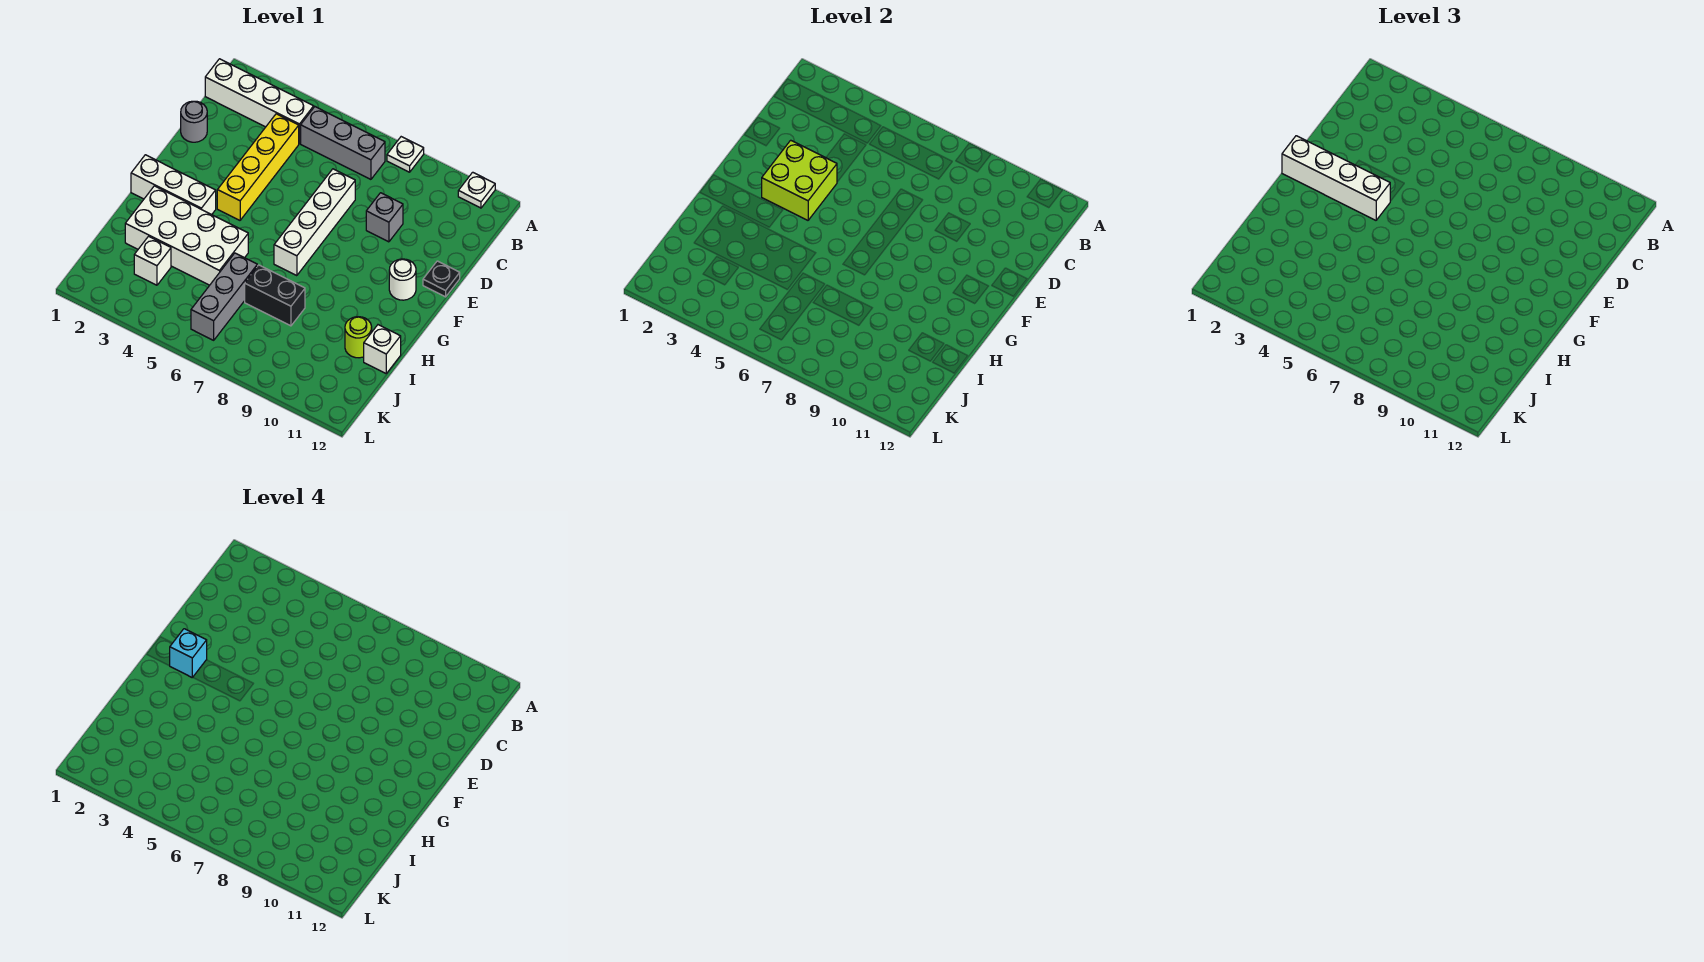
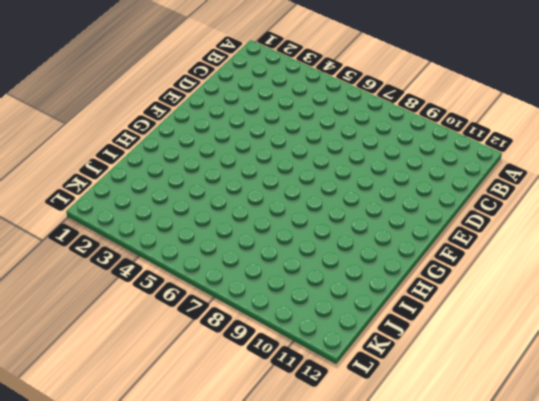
none -> white 1x1 plate [387,137,424,172]
none -> white 1x1 plate [458,172,495,208]
none -> white 1x4 brick [205,59,314,144]

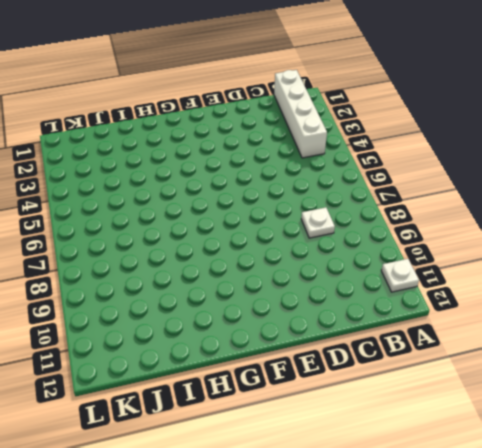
white 1x1 plate [301,207,335,238] -> white 1x1 plate moved to [387,137,424,172]
none -> grey 1x3 brick [301,107,385,179]
none -> yellow 1x4 brick [217,114,299,220]
none -> grey 1x1 round brick [181,101,207,142]

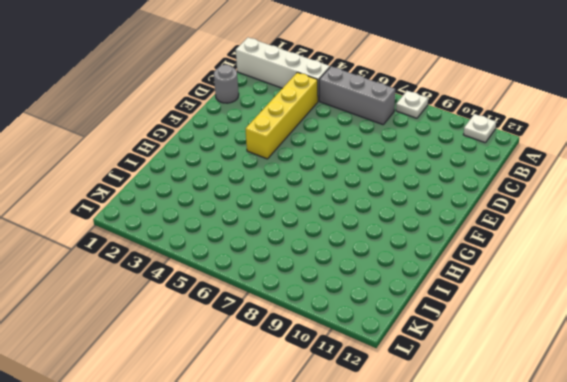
none -> white 1x4 brick [274,169,355,276]
none -> grey 1x1 brick [366,193,403,242]
none -> black 1x1 plate [423,261,460,297]

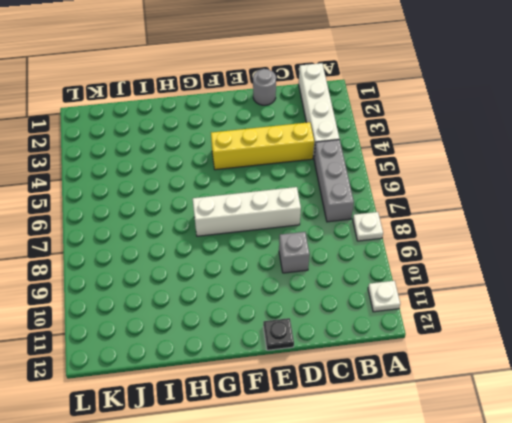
none -> white 1x1 round brick [389,259,416,300]
none -> white 1x3 brick [131,155,216,215]
none -> white 2x4 brick [125,186,248,285]

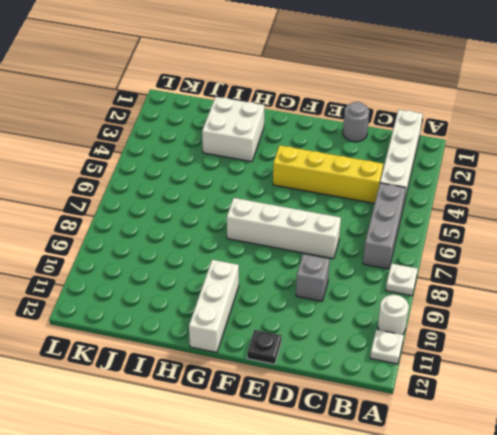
white 1x1 round brick [378,295,409,335] -> white 1x1 round brick moved to [389,259,416,300]
white 1x3 brick [189,260,239,352] -> white 1x3 brick moved to [131,155,216,215]
white 2x2 brick [202,97,264,162] -> white 2x4 brick [125,186,248,285]
none -> grey 1x3 brick [191,253,257,340]
none -> black 1x2 brick [245,265,305,326]
none -> lime 1x1 round brick [345,317,372,358]

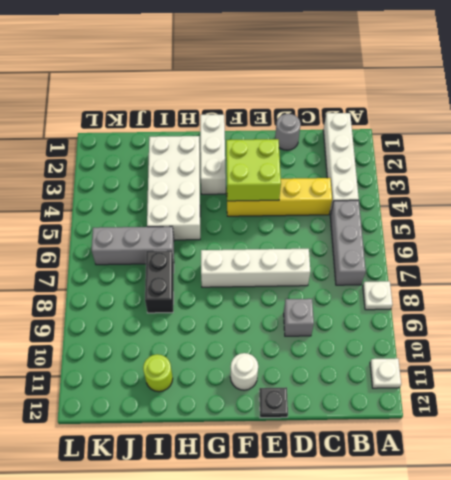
none -> white 1x1 brick [364,325,401,373]
none -> white 1x1 brick [134,236,171,285]
none -> white 1x4 brick [1282,136,1390,220]

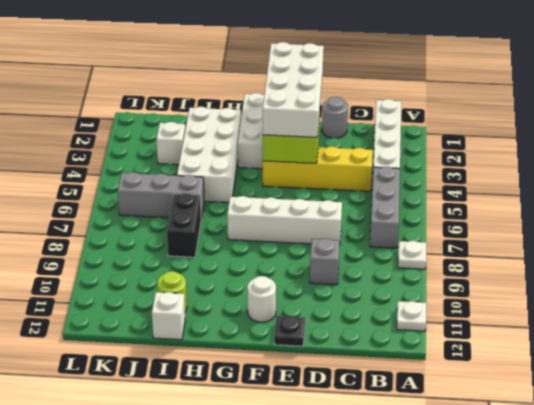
white 2x4 brick [263,42,324,137] -> white 1x4 brick [1282,136,1390,220]
none -> cyan 1x1 brick [170,629,207,678]

